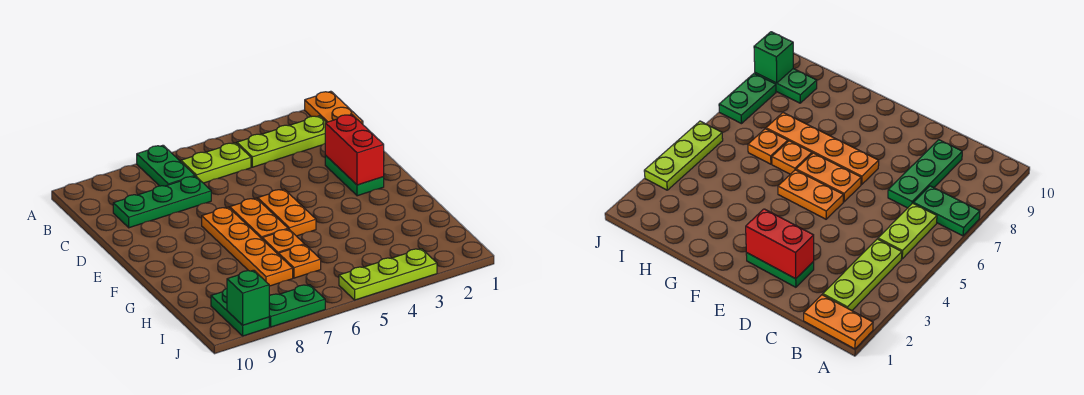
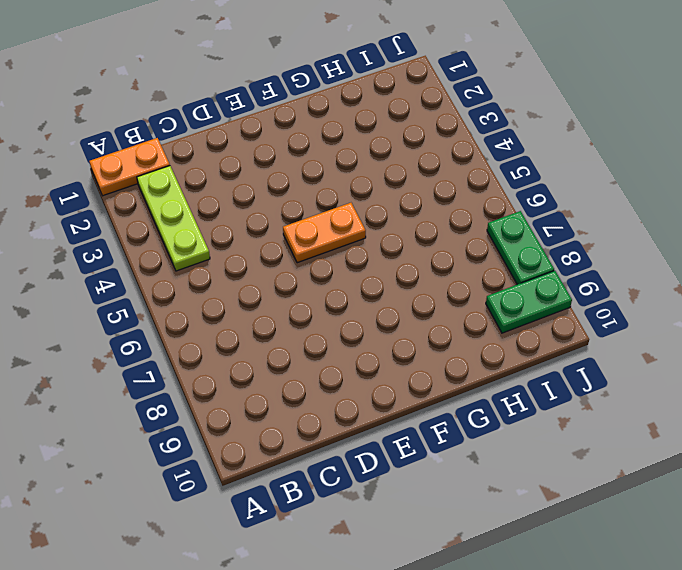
none -> green 1x2 plate [137,145,195,186]
none -> lime 1x2 plate [181,143,251,183]
none -> green 1x3 plate [113,176,211,228]

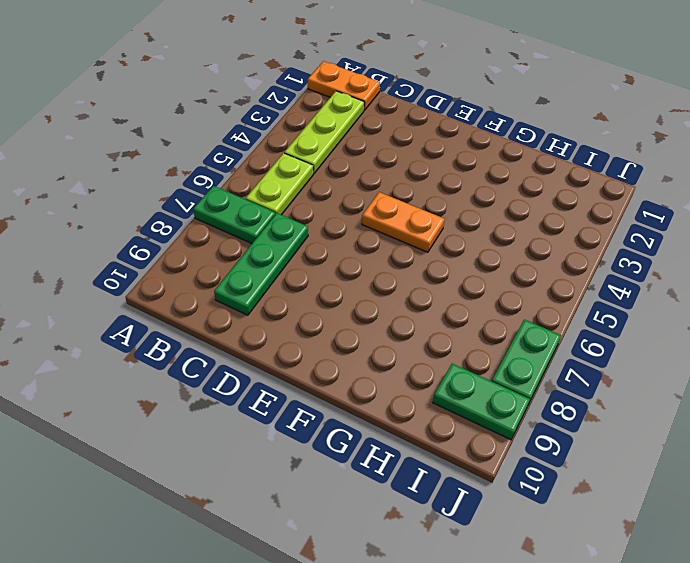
none -> green 1x2 plate [325,155,384,196]
none -> orange 1x2 plate [230,198,288,239]
none -> orange 1x4 plate [202,207,293,286]

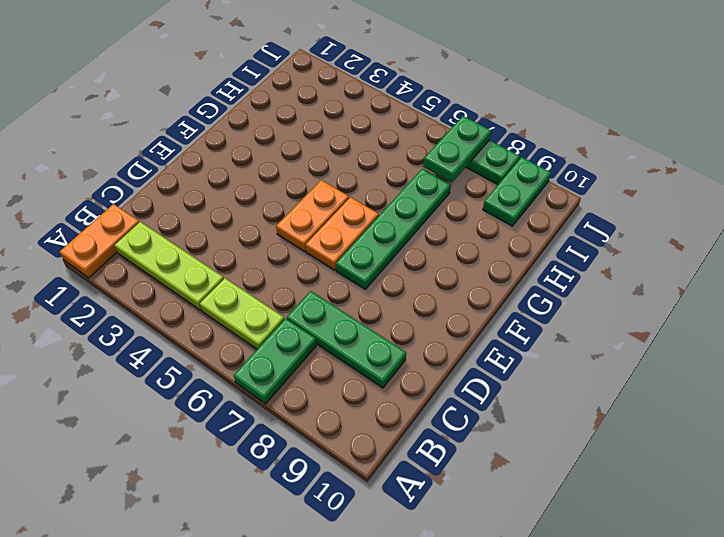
green 1x4 plate [336,168,451,289] -> orange 1x4 plate [202,207,293,286]
green 1x2 plate [423,116,491,183] -> green 1x2 plate moved to [325,155,384,196]
none -> orange 1x1 plate [262,229,304,255]
none -> orange 1x1 plate [279,245,321,278]
none -> lime 1x3 plate [339,249,437,300]

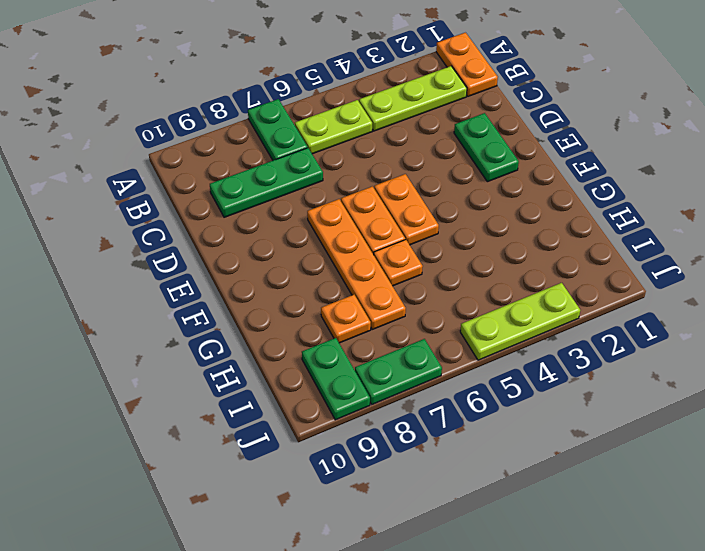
orange 1x1 plate [321,295,371,343] -> orange 1x1 plate moved to [279,245,321,278]
none -> red 1x2 brick [325,114,384,185]
none -> green 1x1 brick [227,270,270,325]

